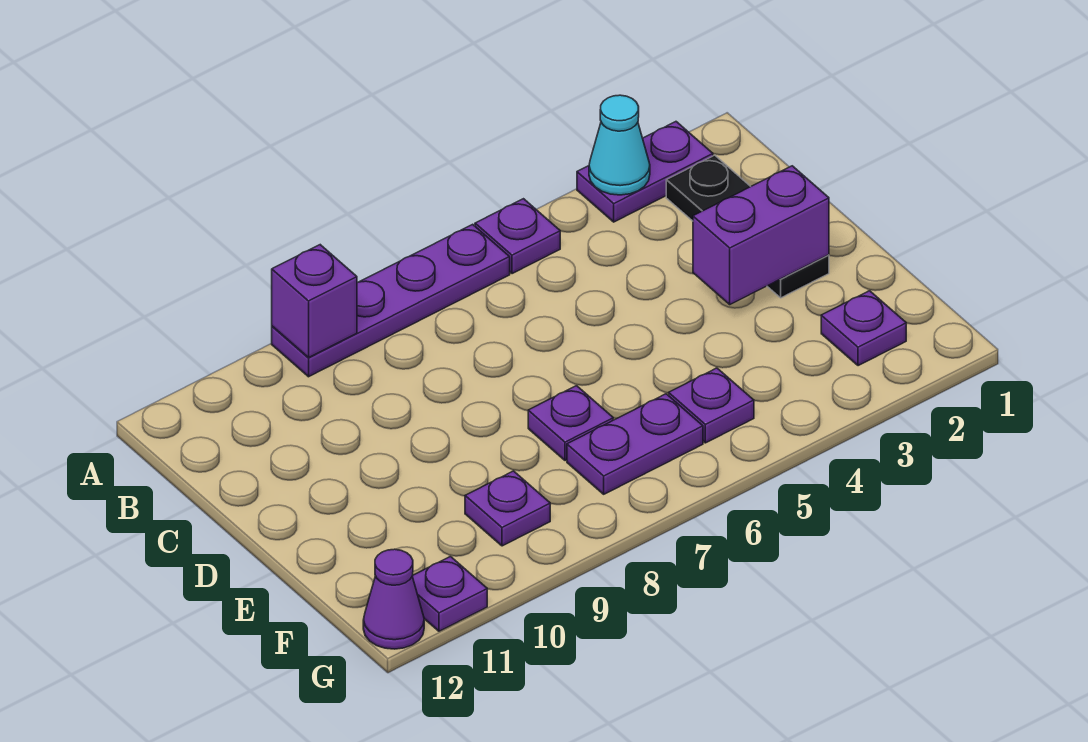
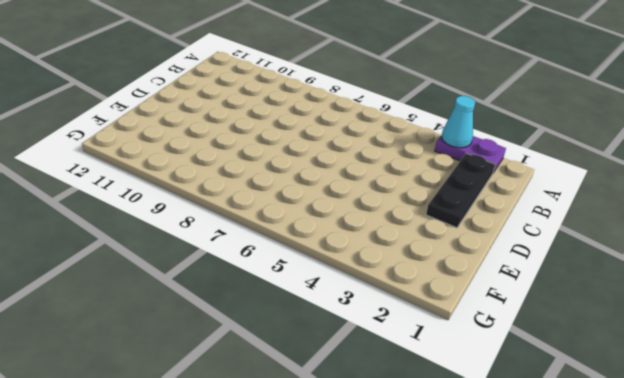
none -> purple 1x1 plate [475,199,560,274]
none -> purple 1x4 plate [272,224,510,377]
none -> purple 1x1 plate [528,386,613,461]

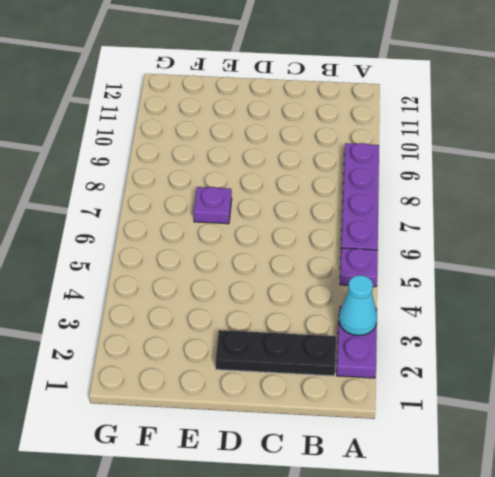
none -> purple 1x1 plate [821,291,906,366]
none -> purple 1x1 plate [669,368,754,443]
none -> purple 1x2 plate [567,394,703,494]

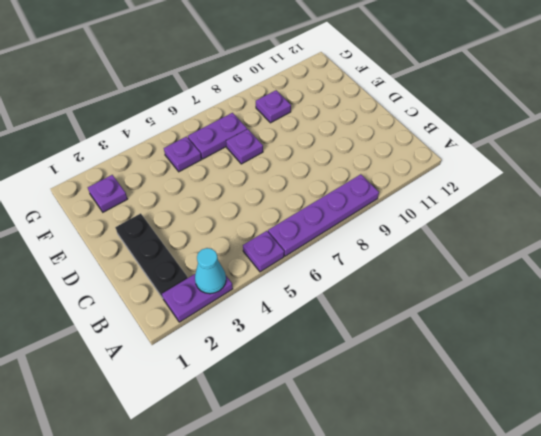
none -> purple 1x1 plate [412,556,487,631]
none -> purple 1x1 cone [363,549,424,649]
none -> purple 1x1 brick [272,245,357,357]

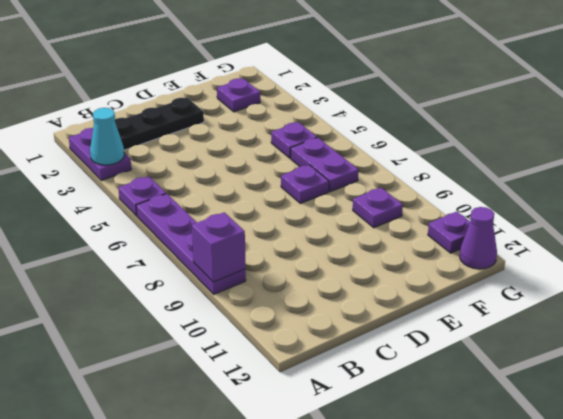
none -> purple 1x2 brick [693,166,829,304]

